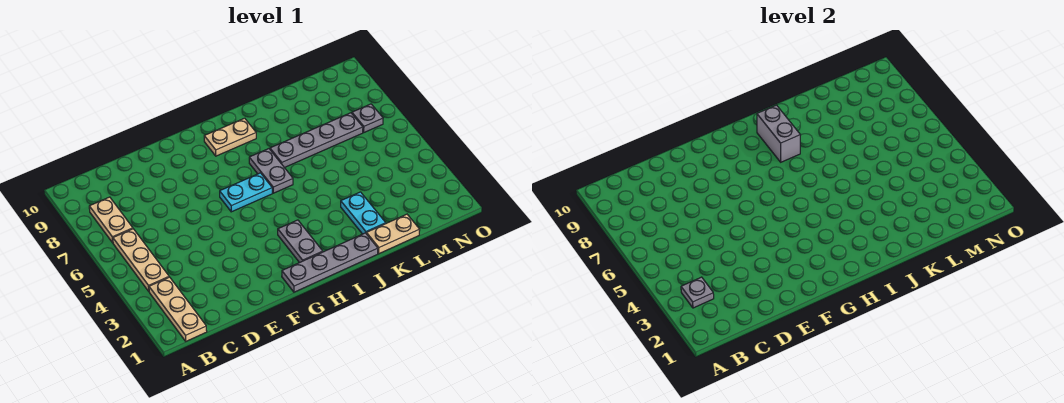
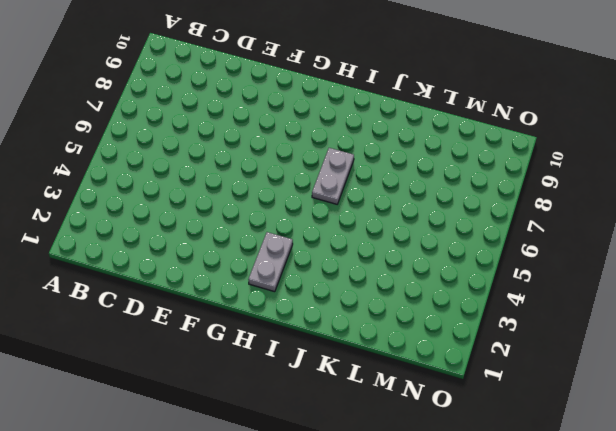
none -> tan 1x3 plate [149,277,207,341]
none -> tan 1x3 plate [113,229,169,291]
none -> tan 1x2 plate [89,197,133,243]

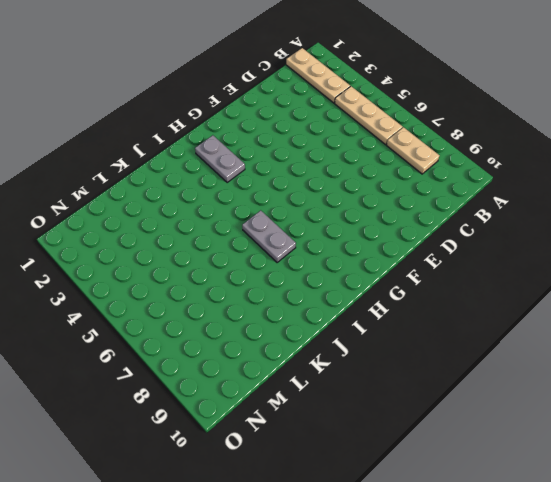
none -> grey 1x4 plate [282,233,378,292]
none -> cyan 1x2 plate [220,173,272,212]
none -> tan 1x2 plate [204,118,256,156]

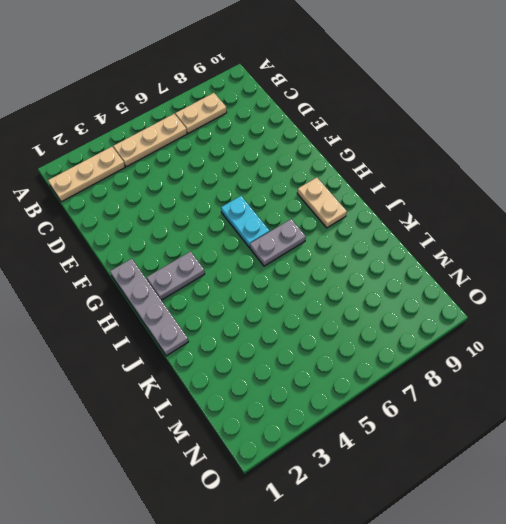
none -> grey 1x4 plate [270,113,363,168]
none -> tan 1x2 plate [366,214,420,254]
none -> cyan 1x2 plate [341,192,386,234]

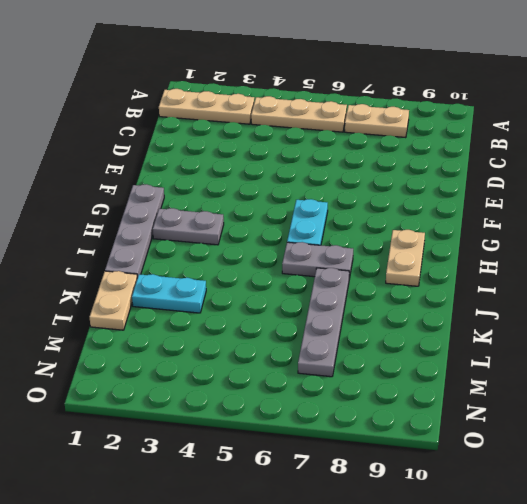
none -> grey 1x1 plate [352,104,383,132]
none -> grey 1x1 plate [681,277,714,308]
none -> grey 1x2 brick [757,105,800,162]

